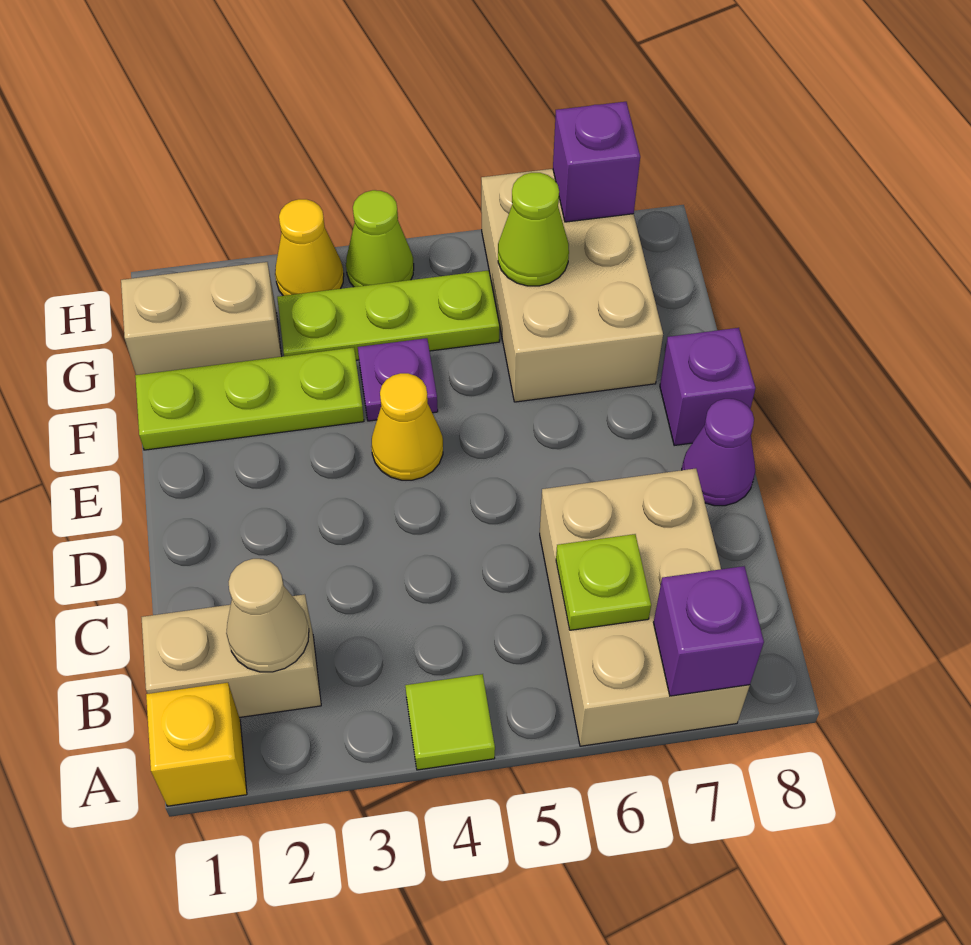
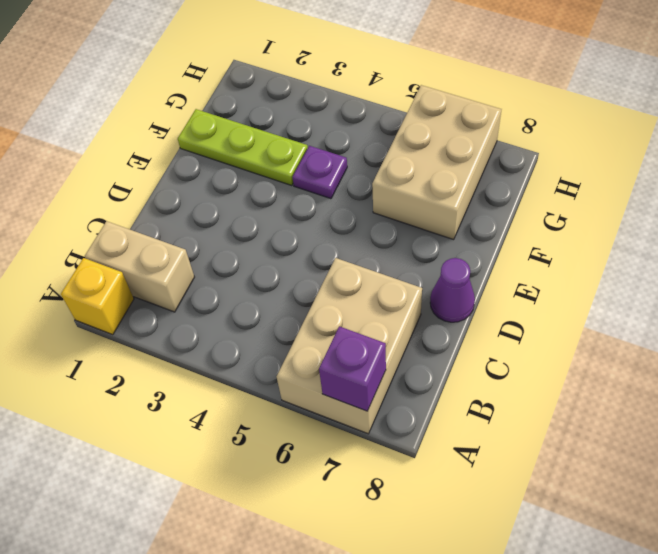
none -> lime 1x1 tile [405,674,495,770]
none -> yellow 1x1 cone [371,373,443,480]
none -> purple 1x1 brick [660,328,755,446]

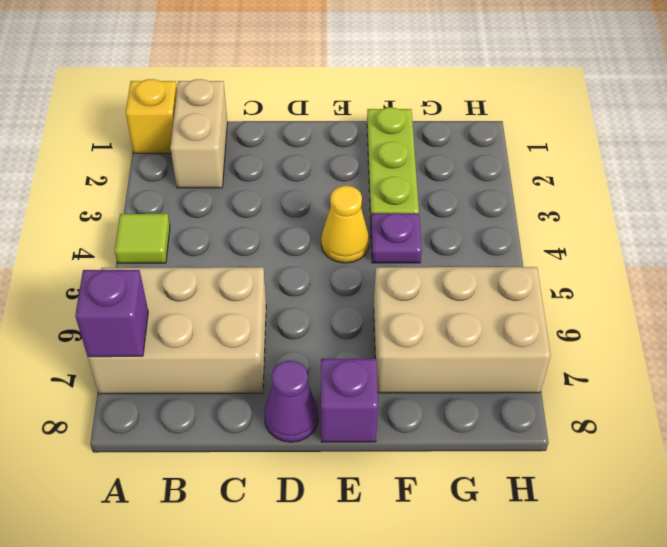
none -> tan 1x2 brick [121,262,282,375]
none -> lime 1x3 plate [277,270,500,360]
none -> yellow 1x1 cone [275,199,344,296]

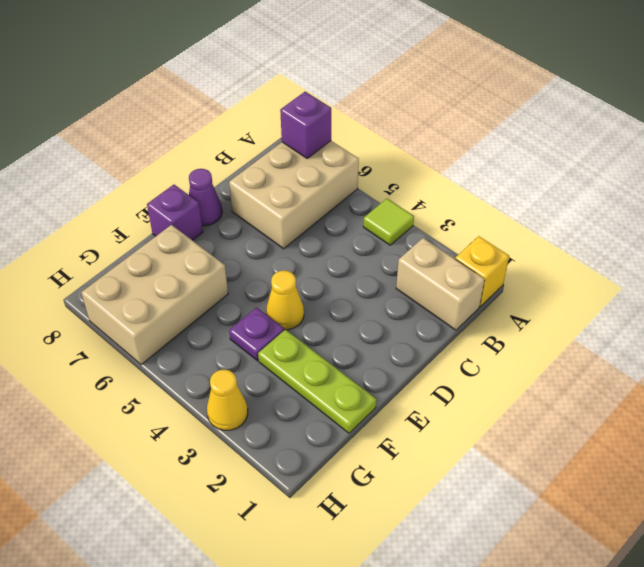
none -> tan 1x2 brick [121,262,282,375]
none -> lime 1x3 plate [277,270,500,360]
none -> lime 1x1 cone [346,190,414,287]

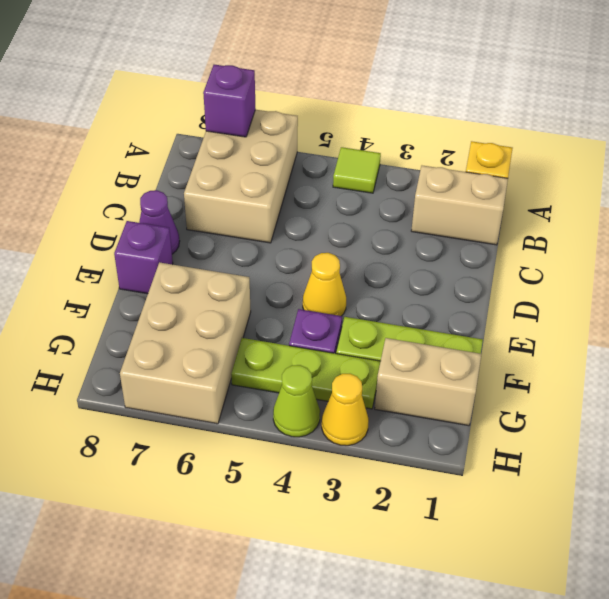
none -> tan 1x1 cone [226,559,309,672]
none -> lime 1x1 plate [556,534,651,630]
none -> lime 1x1 cone [498,173,569,286]

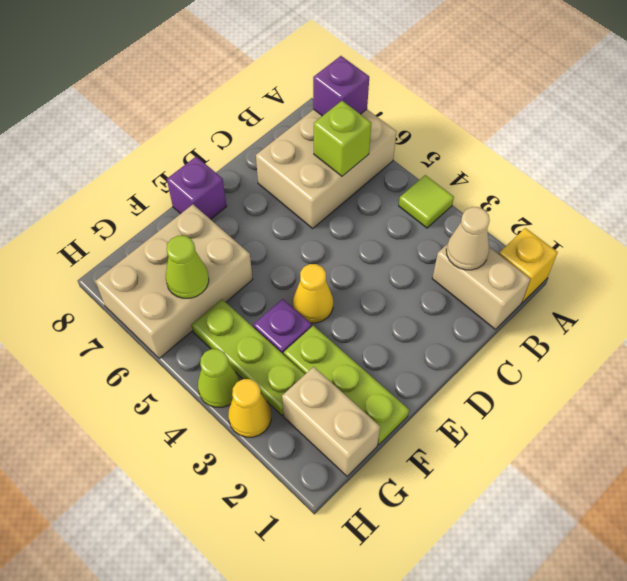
lime 1x1 brick [314,101,371,176] -> lime 1x1 plate [556,534,651,630]
none -> purple 1x1 cone [682,399,755,506]
none -> purple 1x1 brick [553,102,640,222]

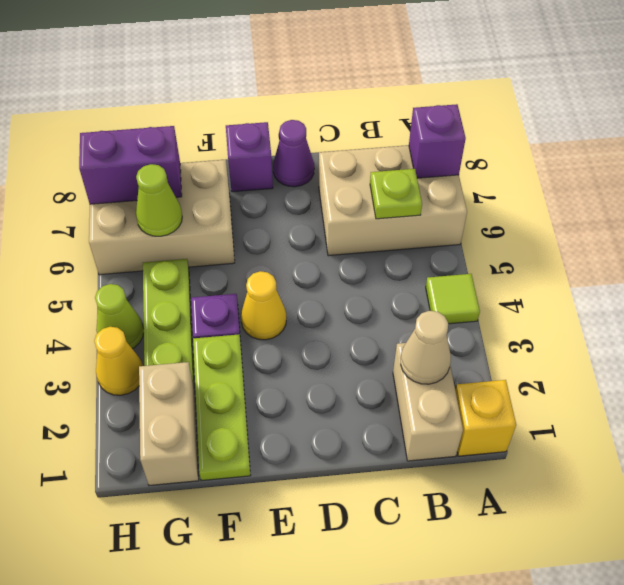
purple 1x2 brick [79,126,182,204] -> purple 1x1 brick [553,102,640,222]

